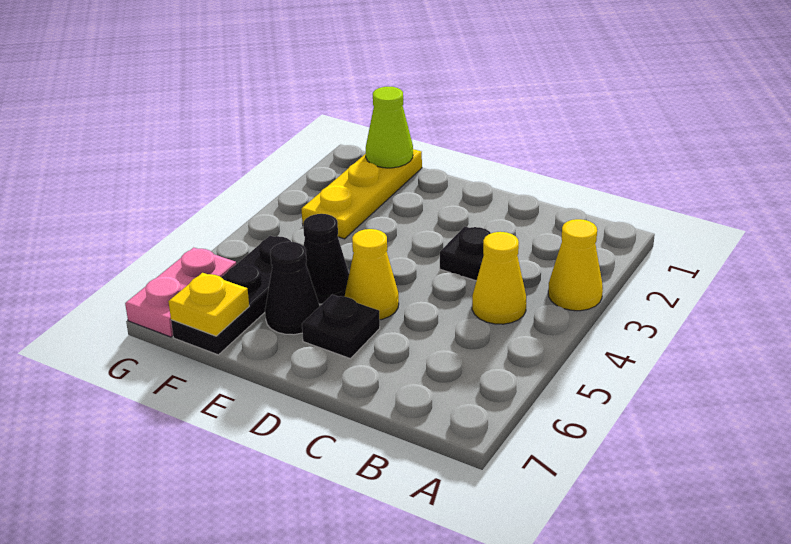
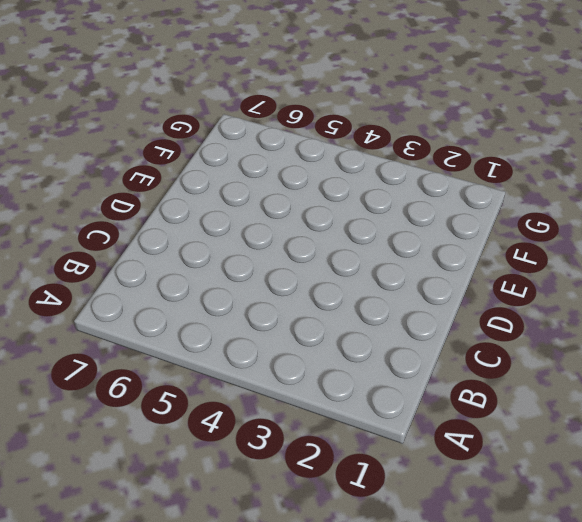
none -> yellow 1x1 cone [548,219,603,311]
none -> yellow 1x1 cone [472,232,526,324]
none -> black 1x1 plate [440,226,491,281]

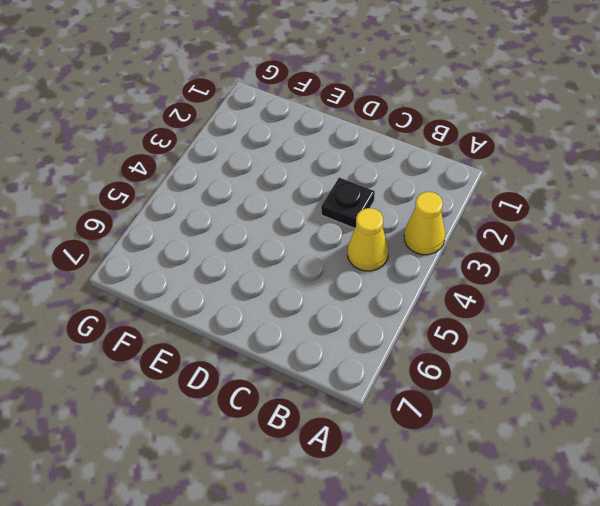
none -> yellow 1x1 cone [345,229,399,320]
none -> black 1x1 plate [302,295,380,359]
none -> black 1x1 cone [303,214,349,304]

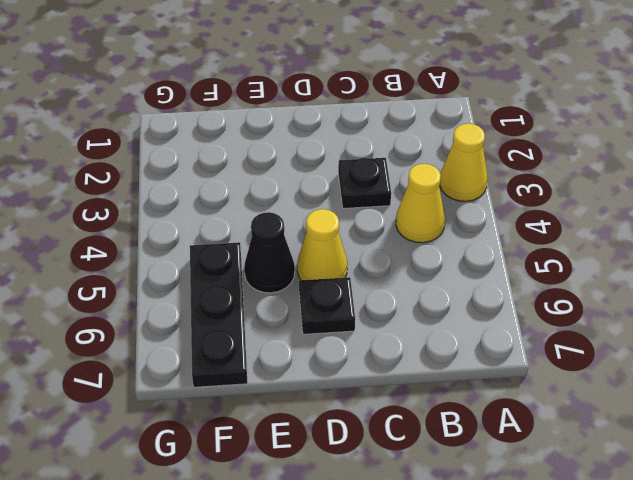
none -> black 1x1 cone [265,242,320,335]
none -> yellow 1x3 plate [302,149,422,239]
none -> pink 1x2 plate [125,248,236,337]

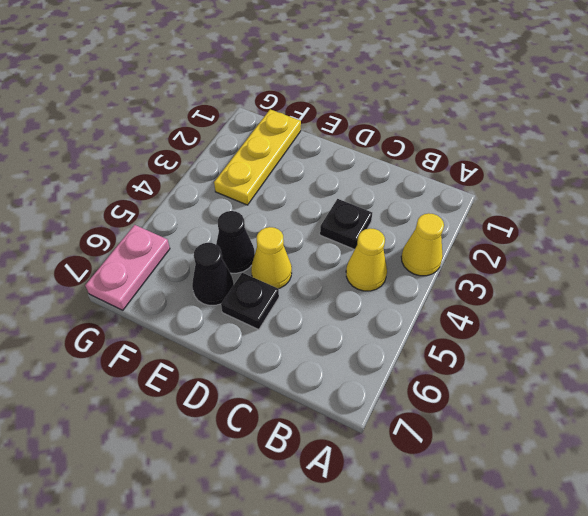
none -> black 1x3 plate [171,236,291,355]
none -> lime 1x1 cone [366,87,413,168]
none -> yellow 1x1 plate [168,273,249,336]

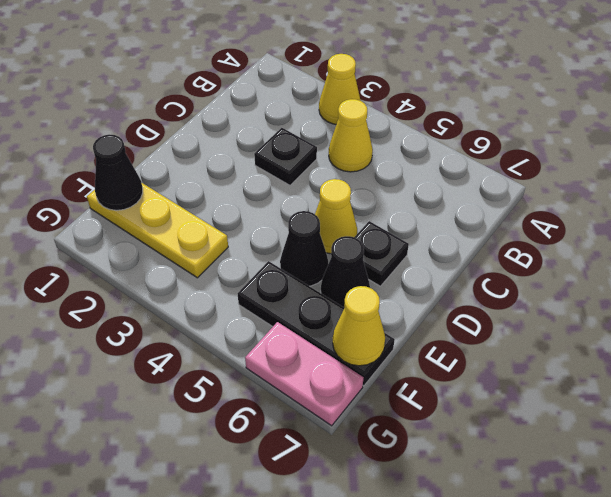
black 1x1 cone [93,135,143,210] -> lime 1x1 cone [366,87,413,168]
yellow 1x1 cone [333,286,385,366] -> yellow 1x1 plate [168,273,249,336]

